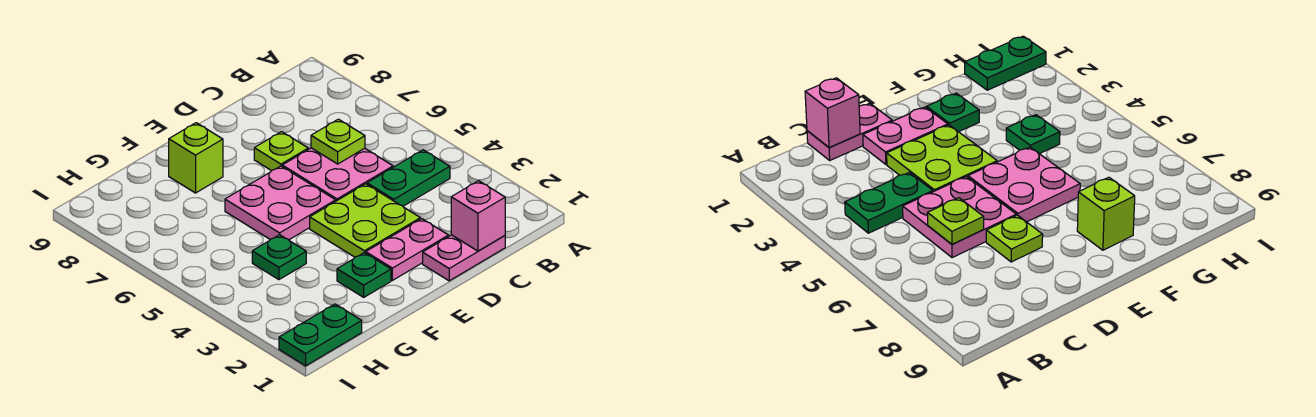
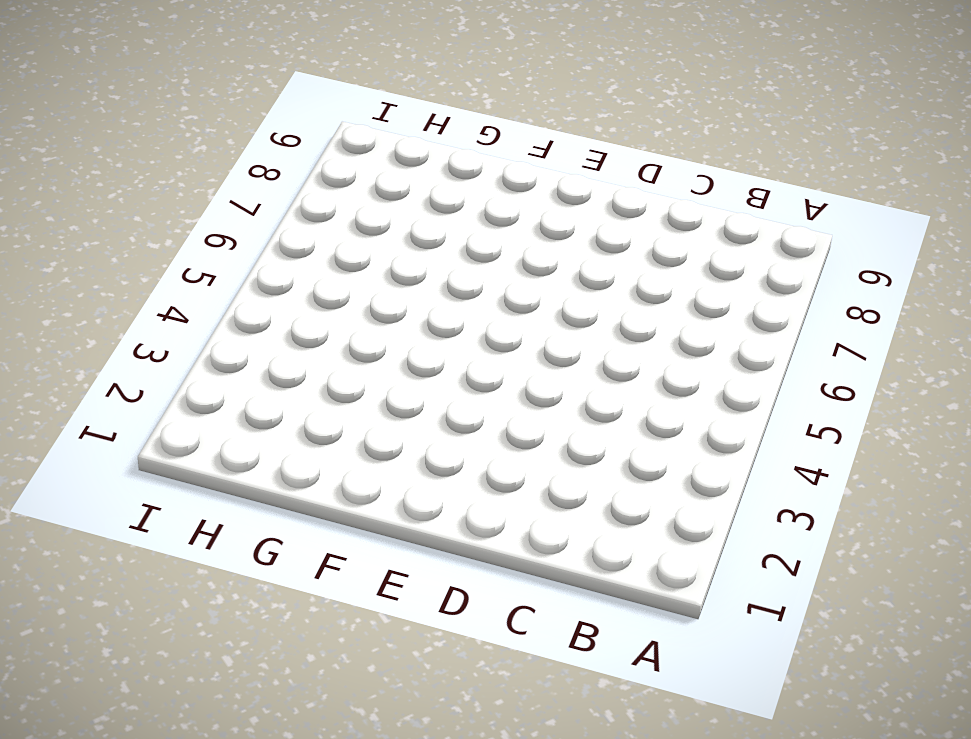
none -> green 1x2 plate [367,150,450,206]
none -> pink 1x2 plate [423,235,505,281]
none -> pink 2x2 plate [282,148,393,201]

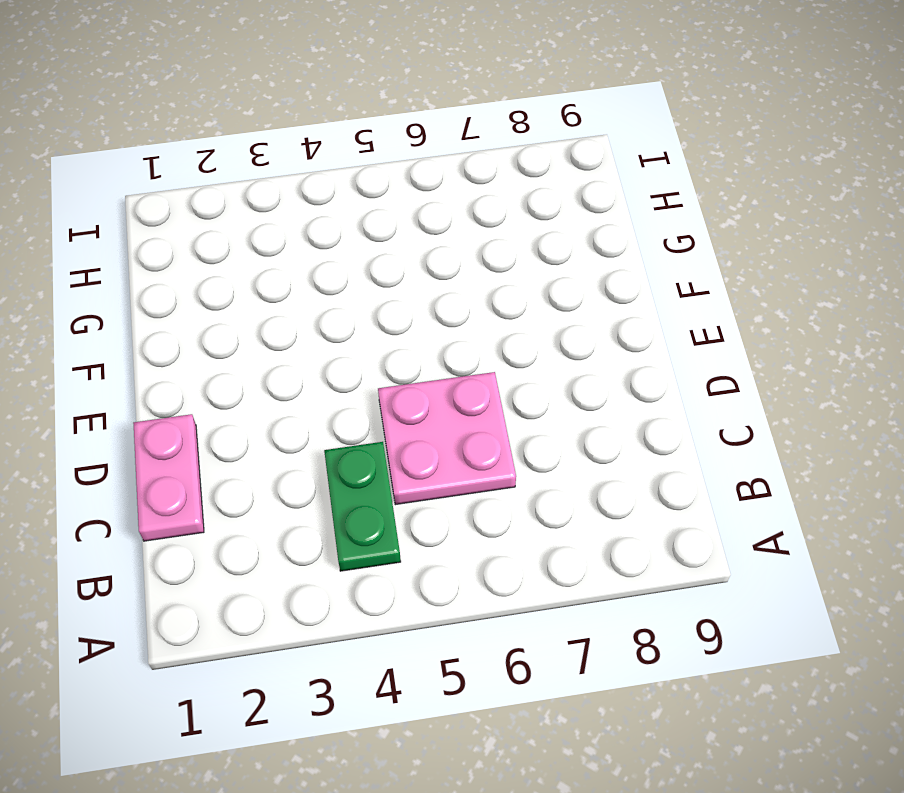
none -> pink 1x2 plate [366,219,449,280]
none -> lime 2x2 plate [310,184,420,257]
none -> lime 1x1 plate [254,132,308,171]

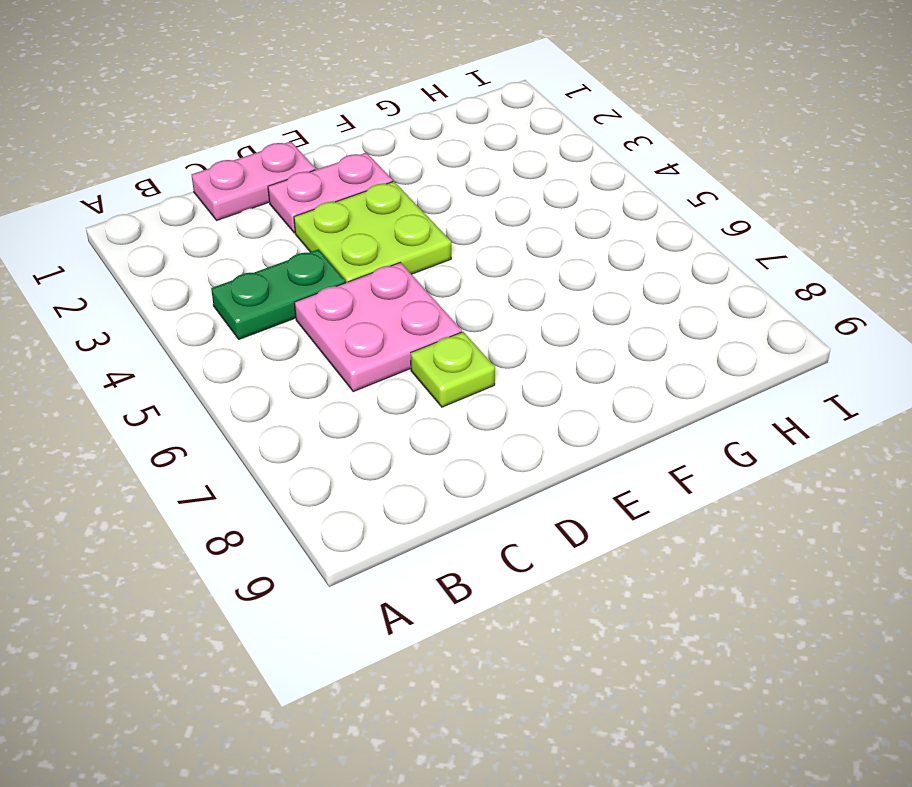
none -> pink 2x2 plate [225,166,336,240]
none -> green 1x1 plate [337,253,391,297]
none -> lime 1x1 brick [169,123,223,193]

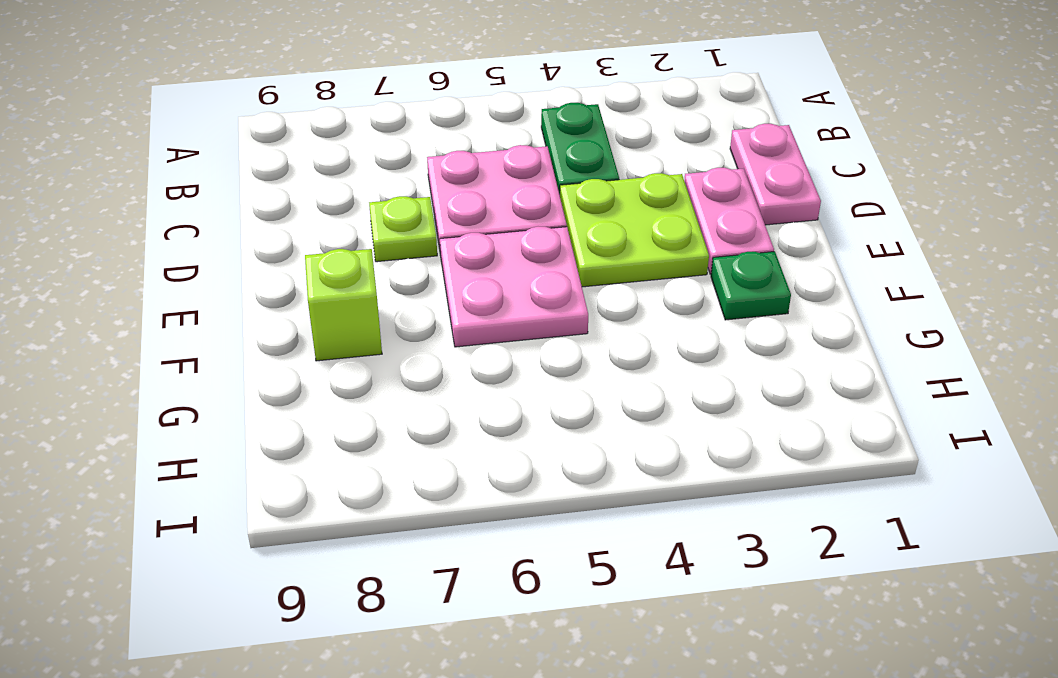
none -> green 1x1 plate [252,235,306,280]
none -> green 1x2 plate [279,304,362,366]
none -> pink 1x1 brick [451,181,505,251]

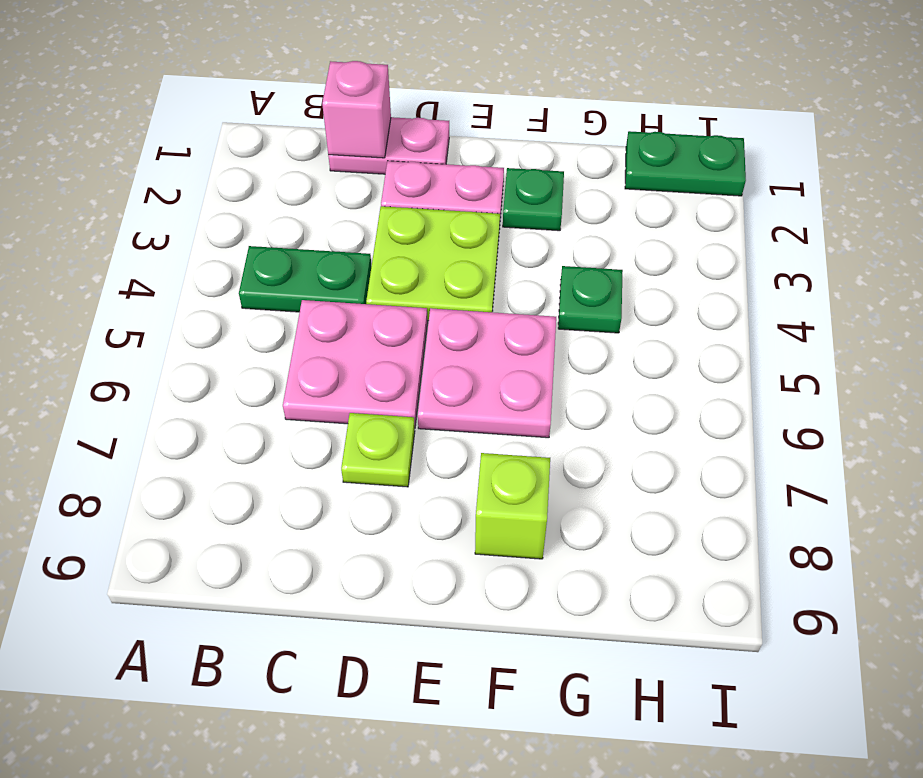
none -> lime 1x1 plate [311,119,365,164]

